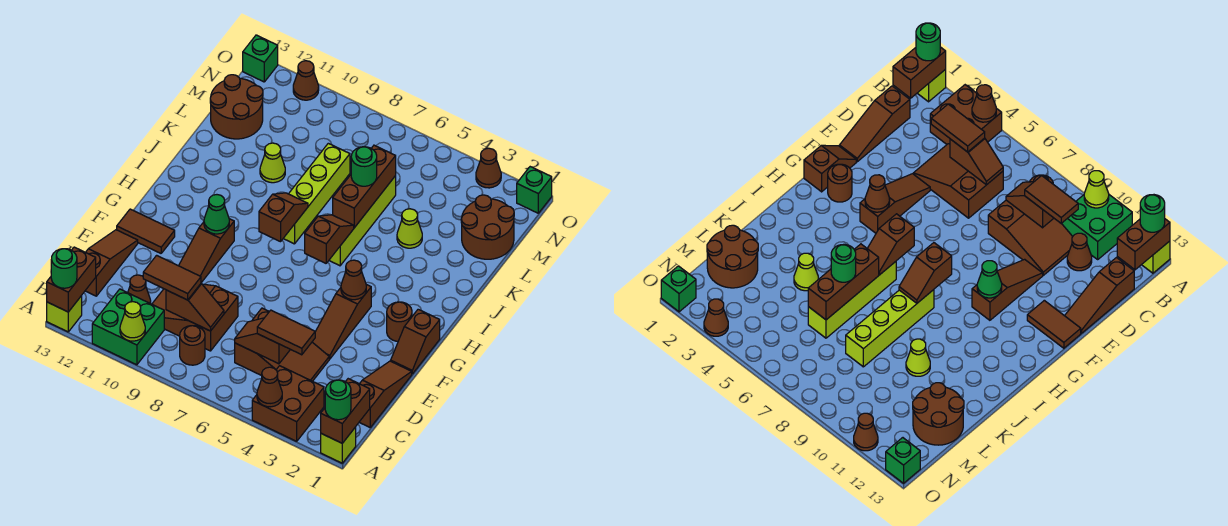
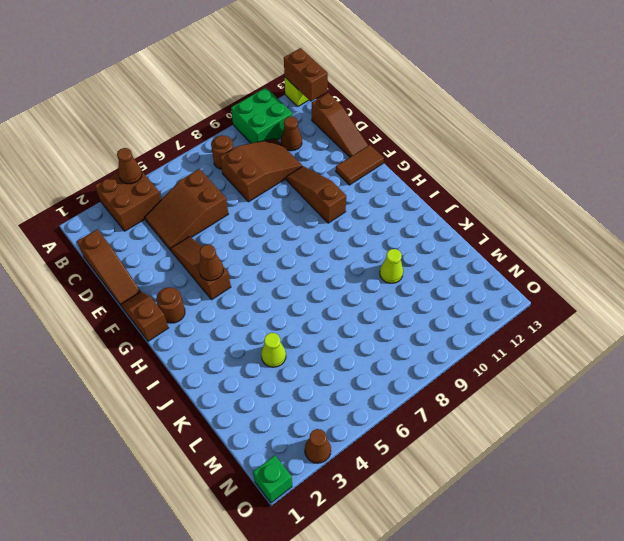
none -> lime 1x1 brick [321,427,356,463]
none -> lime 1x4 brick [329,176,396,266]
none -> lime 1x4 brick [283,143,350,244]
none -> brown 2x2 round brick [461,195,514,259]

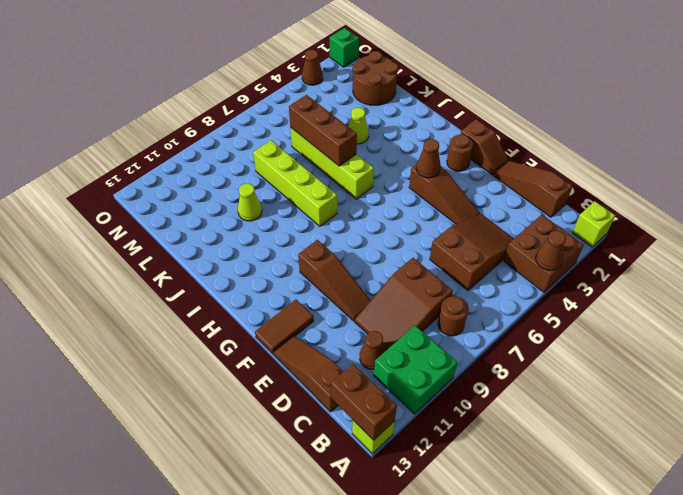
none -> brown 2x2 round brick [210,75,263,139]
none -> brown 1x1 cone [293,61,319,100]
none -> green 1x1 brick [243,35,278,82]
none -> brown 1x2 brick [321,379,370,443]

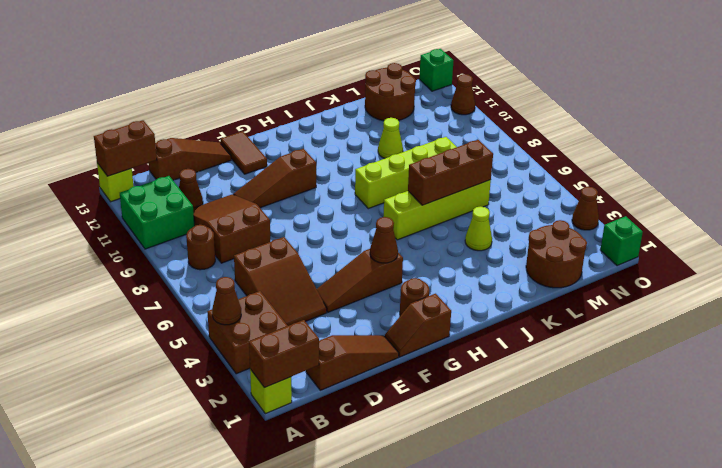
none -> lime 1x1 cone [120,302,145,341]
none -> brown 1x2 slope [235,318,290,364]
none -> brown 1x2 slope [166,284,224,331]
none -> green 1x1 cone [204,195,229,234]

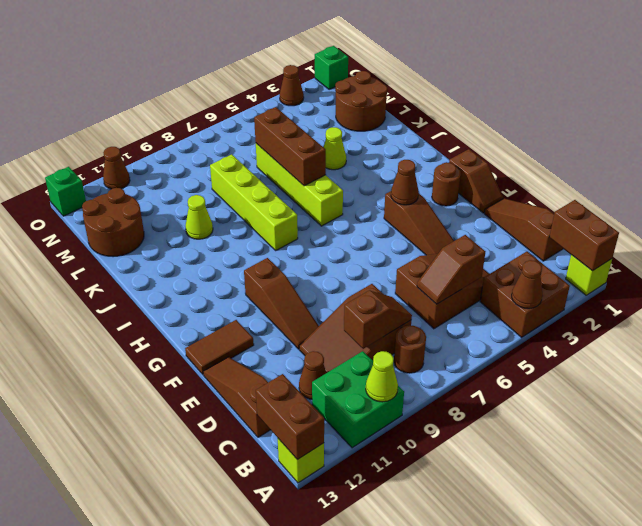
none -> green 1x1 cone [204,195,229,234]
none -> brown 1x2 slope [305,215,354,263]
none -> brown 1x2 slope [259,193,308,242]
none -> green 1x1 round brick [325,380,351,420]

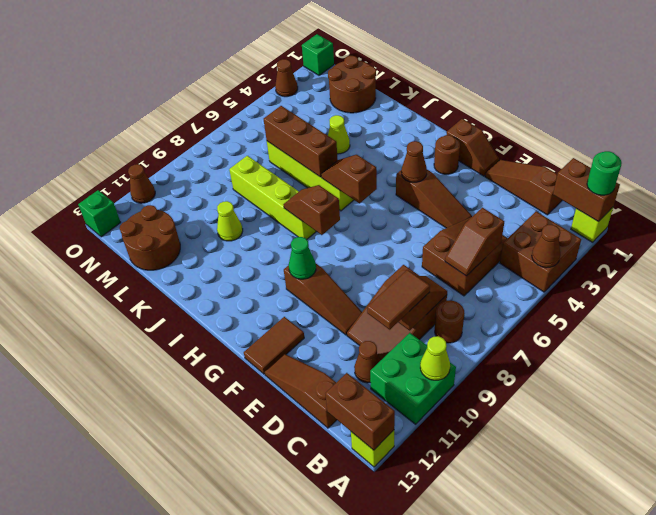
none -> green 1x1 round brick [51,249,77,288]
none -> brown 1x2 tile [257,310,315,355]
none -> green 1x1 round brick [351,147,377,186]

